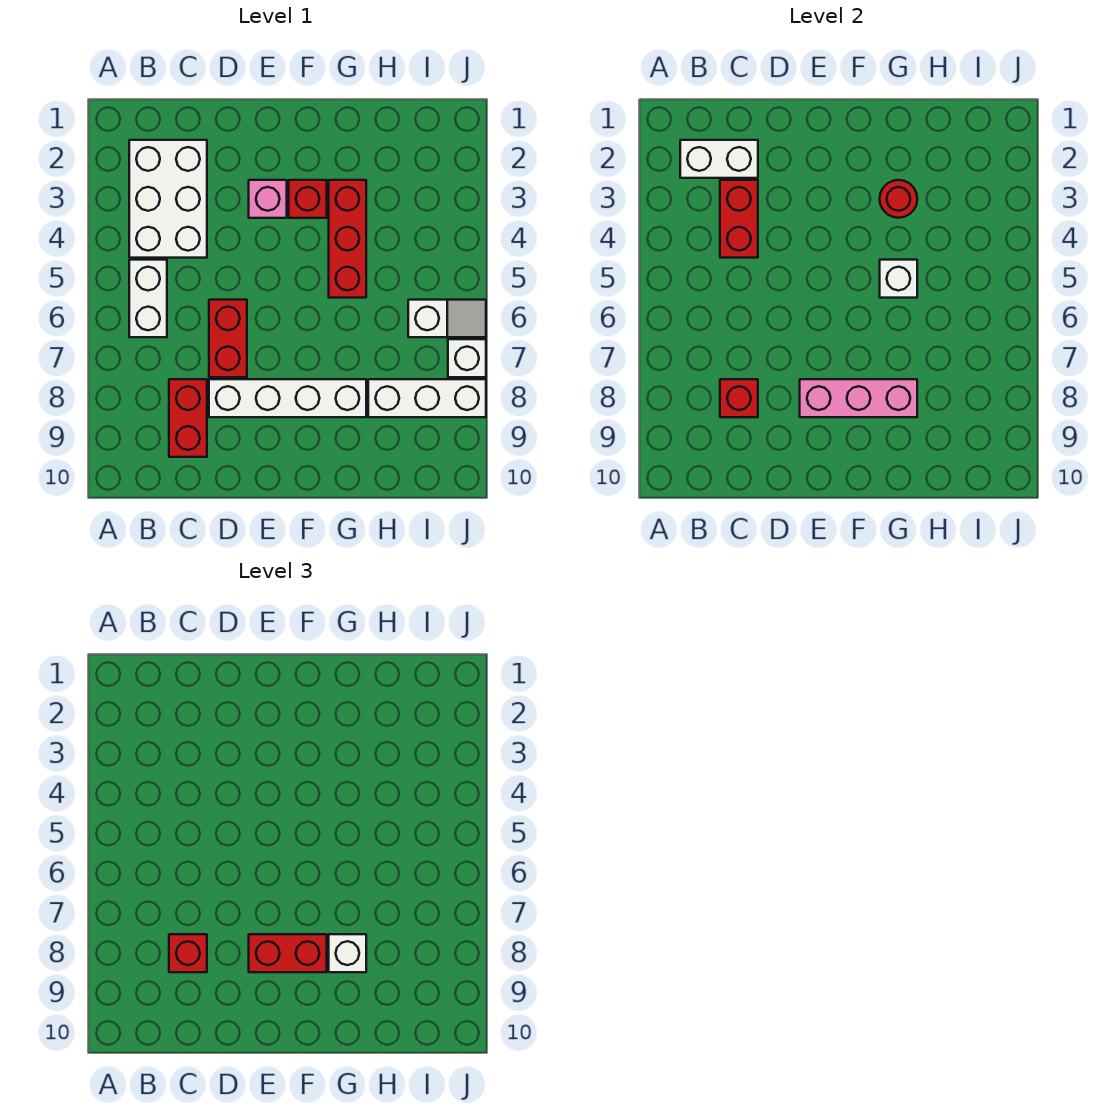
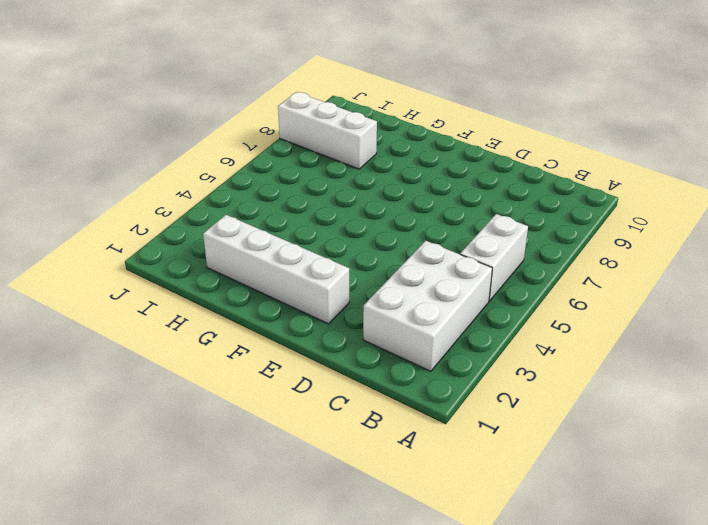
white 1x4 brick [203,215,349,324] -> white 1x4 brick moved to [209,379,366,417]
none -> red 1x2 brick [169,379,207,457]
none -> red 1x2 brick [209,300,247,377]
none -> pink 1x1 brick [249,180,287,218]

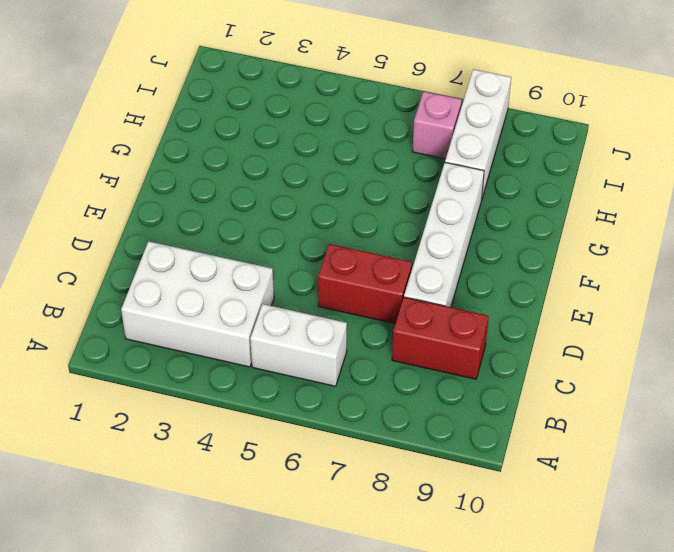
pink 1x1 brick [412,91,462,159] -> pink 1x1 brick moved to [249,180,287,218]
none -> red 1x1 brick [289,180,327,218]
none -> red 1x3 brick [329,180,366,298]
none -> white 1x2 slope [408,300,486,337]

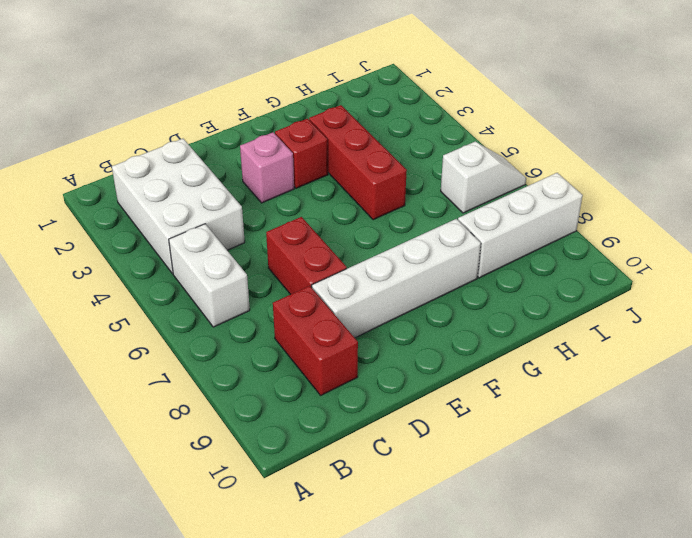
none -> white 1x1 brick [448,339,486,377]
none -> white 1x2 brick [680,140,758,178]
none -> red 1x2 brick [720,180,758,258]

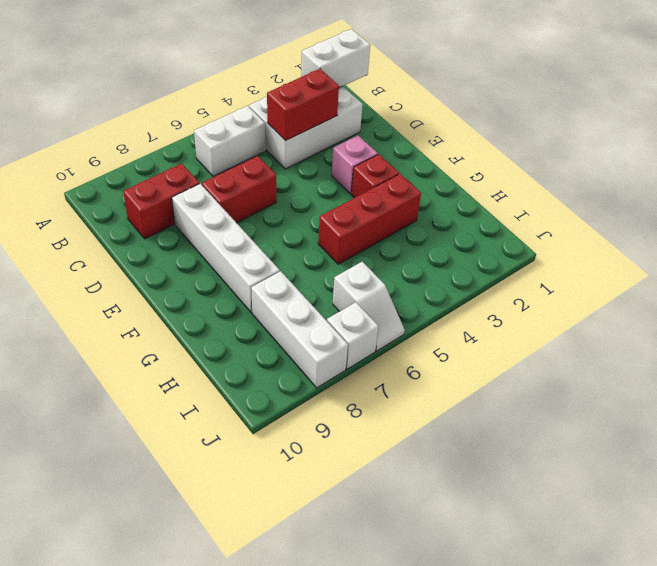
white 1x2 brick [301,29,370,88] -> white 1x2 brick turned to [680,140,758,178]
none -> red 1x1 brick [720,379,758,417]
none -> pink 1x3 brick [800,379,917,417]
none -> red 1x1 round brick [880,180,917,218]

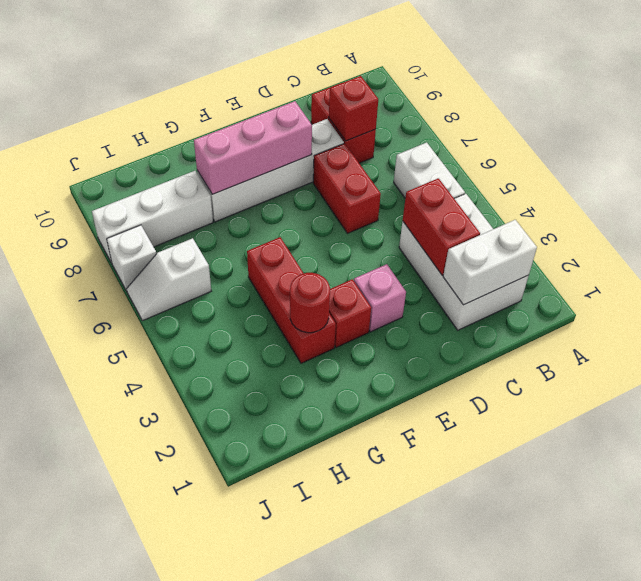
none -> white 1x1 brick [880,260,917,298]
none -> red 1x1 brick [169,934,207,972]
none -> red 1x2 brick [249,934,327,972]

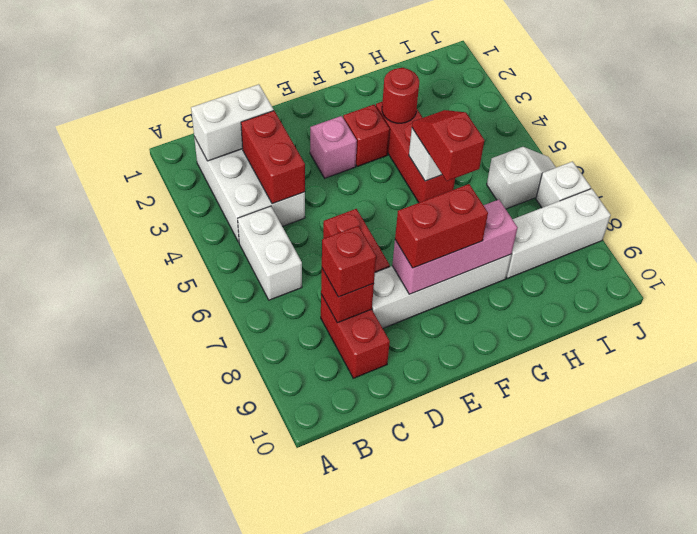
red 1x2 slope [412,110,484,181] -> none
none -> white 1x1 brick [329,934,366,972]

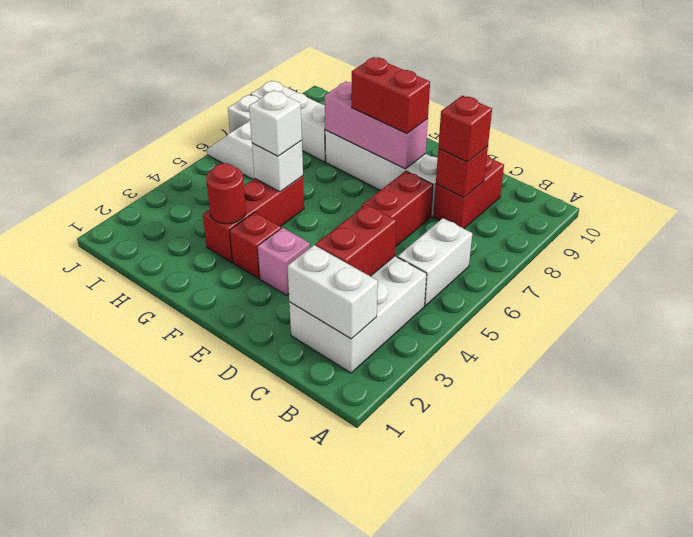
white 1x1 brick [249,90,302,156] -> white 1x1 brick moved to [329,934,366,972]

